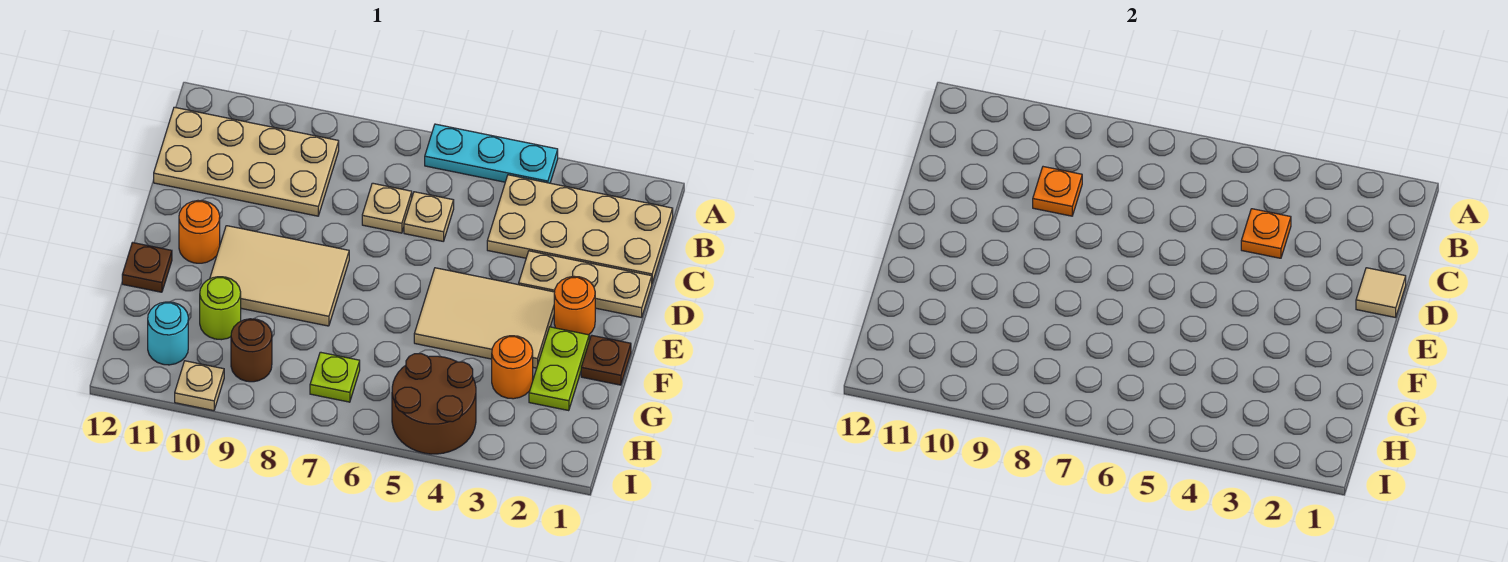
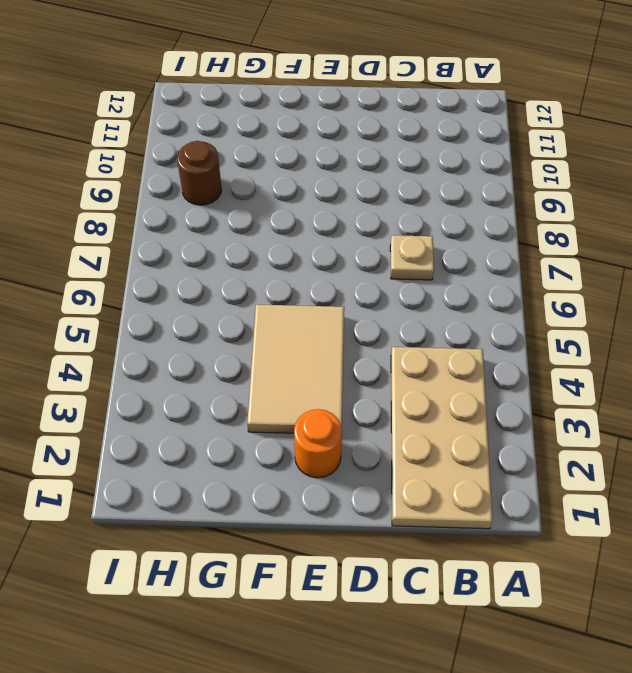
none -> cyan 1x3 plate [425,124,558,183]
none -> tan 2x4 plate [154,107,339,216]
none -> tan 1x1 plate [404,192,454,241]

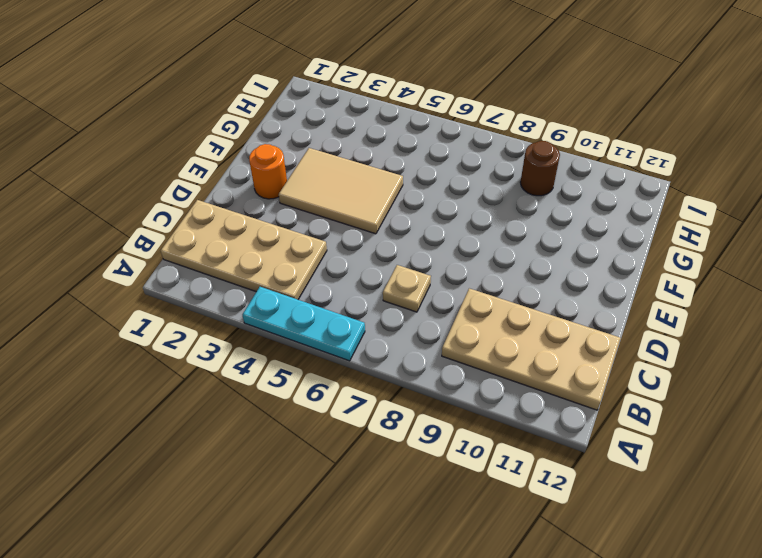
none -> tan 1x1 plate [404,192,454,241]
none -> tan 1x3 plate [519,251,652,318]
none -> tan 2x3 tile [210,226,349,326]

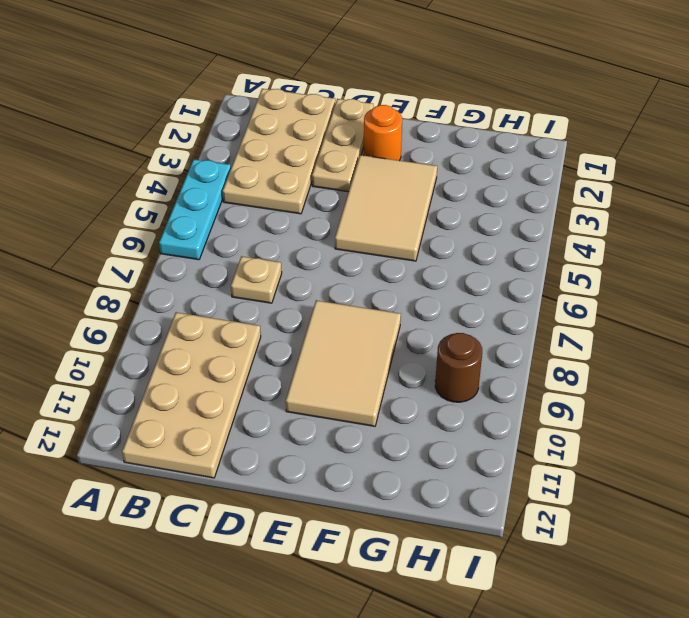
none -> tan 1x1 plate [404,192,454,241]
none -> orange 1x1 round brick [179,201,220,263]
none -> brown 1x1 plate [581,335,631,385]

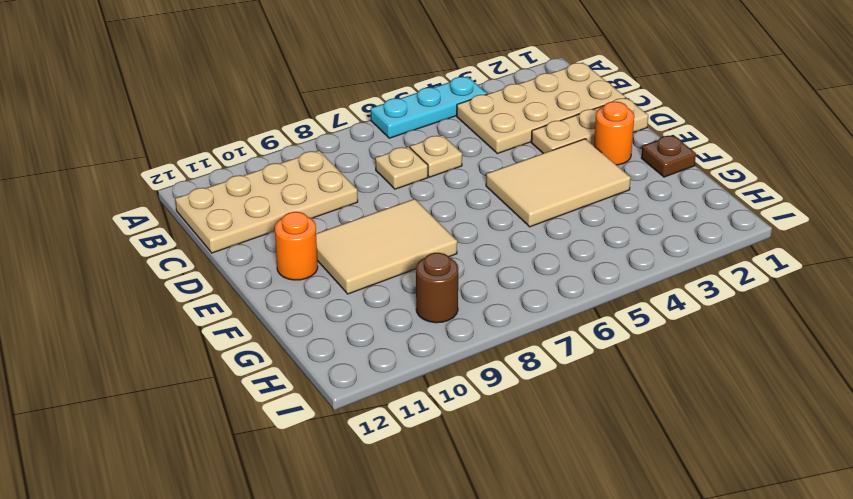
none -> lime 1x2 plate [529,327,589,411]
none -> brown 1x1 plate [122,243,172,292]
none -> orange 1x1 round brick [492,336,533,399]

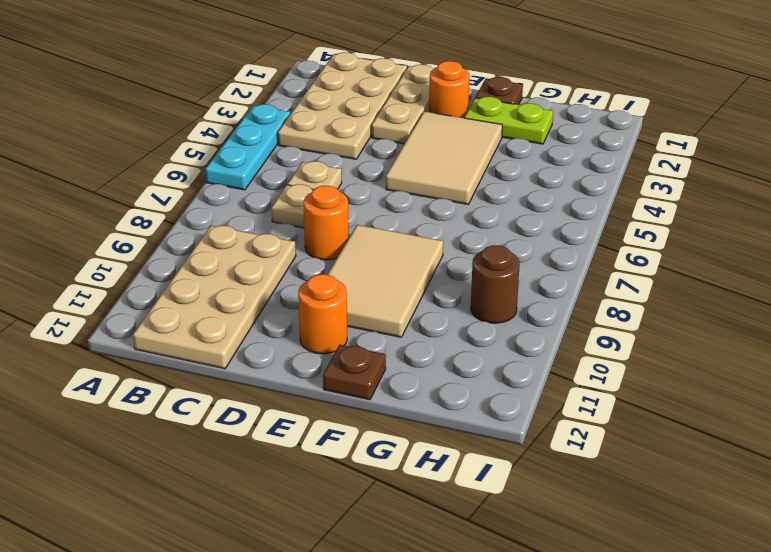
orange 1x1 round brick [303,186,349,260] -> orange 1x1 round brick moved to [492,336,533,399]
none -> lime 1x1 round brick [200,277,241,340]
none -> brown 2x2 round brick [392,354,476,454]
none -> lime 1x1 plate [310,352,360,402]

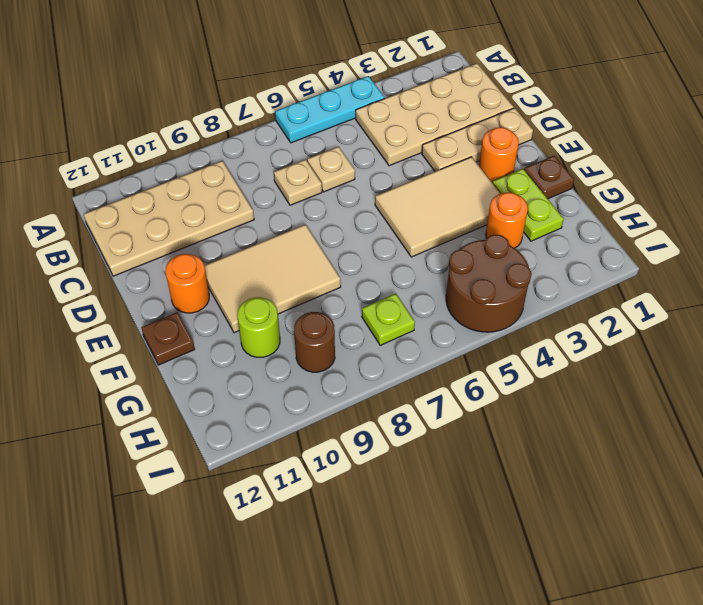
none -> cyan 1x1 round brick [148,302,188,365]
none -> tan 1x1 plate [175,361,224,411]
none -> orange 1x1 plate [1241,209,1291,258]

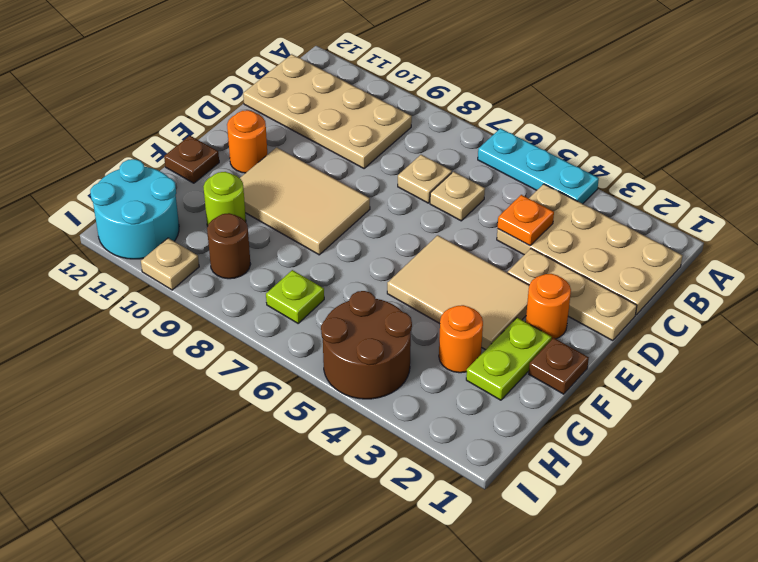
cyan 2x2 round brick [90,159,179,259] -> cyan 1x1 round brick [148,302,188,365]
none -> orange 1x1 plate [1033,167,1082,216]
none -> tan 1x1 tile [1356,268,1406,318]

